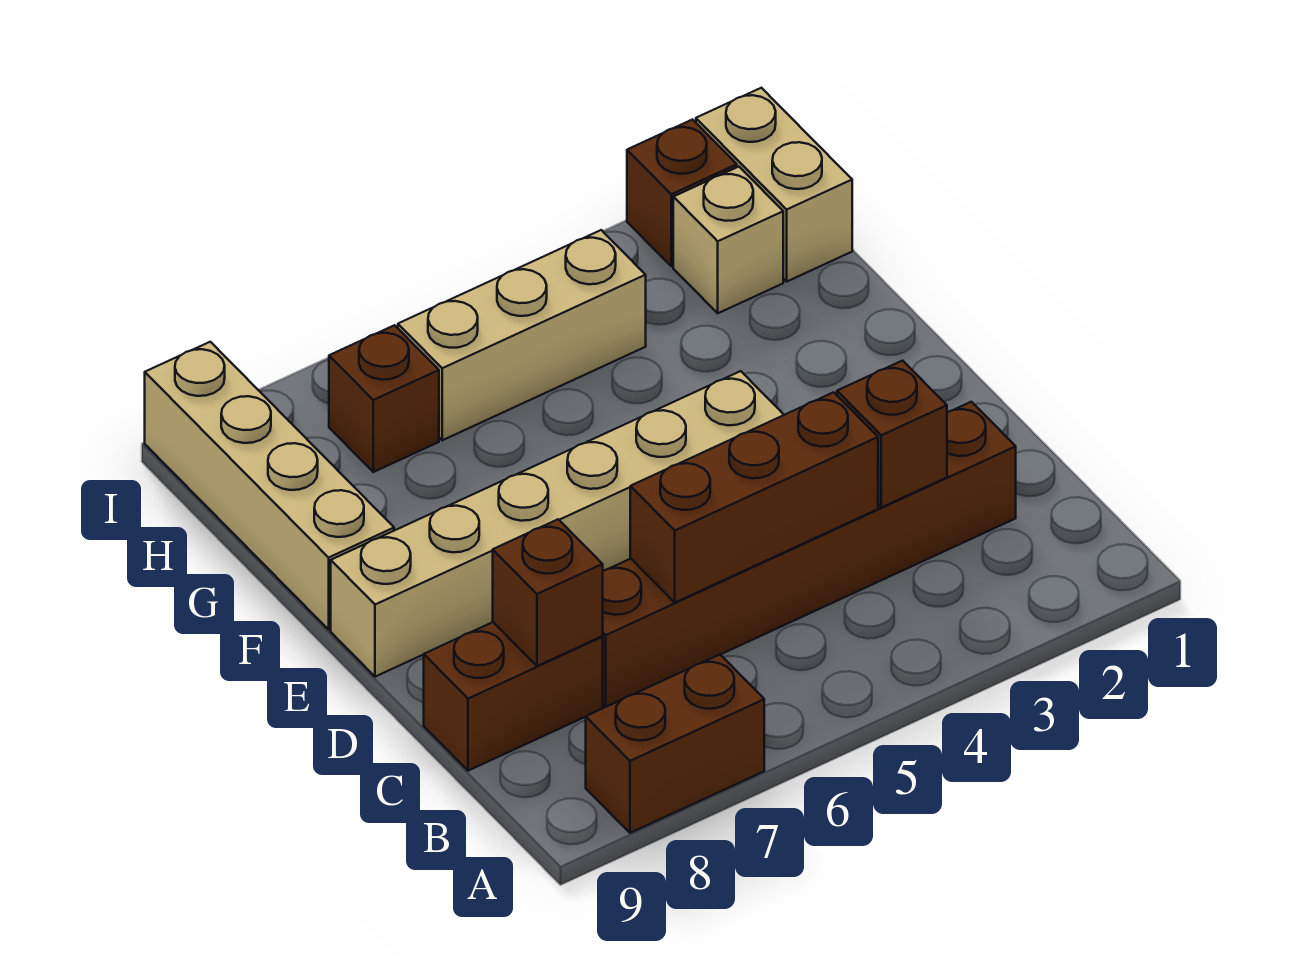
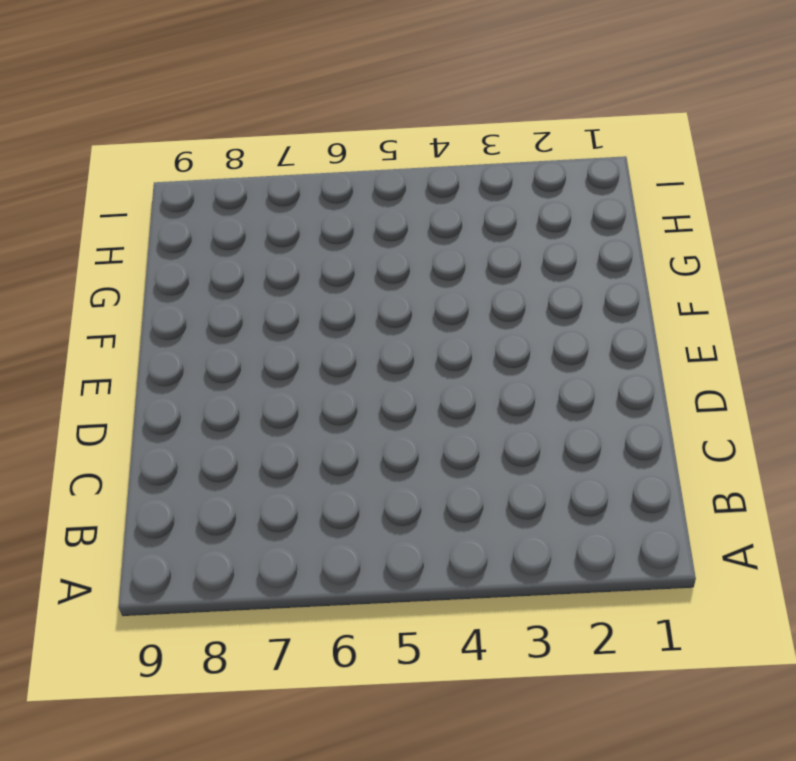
none -> brown 1x2 brick [586,655,764,833]
none -> brown 1x6 brick [602,402,1016,707]
none -> brown 1x2 brick [424,622,603,771]

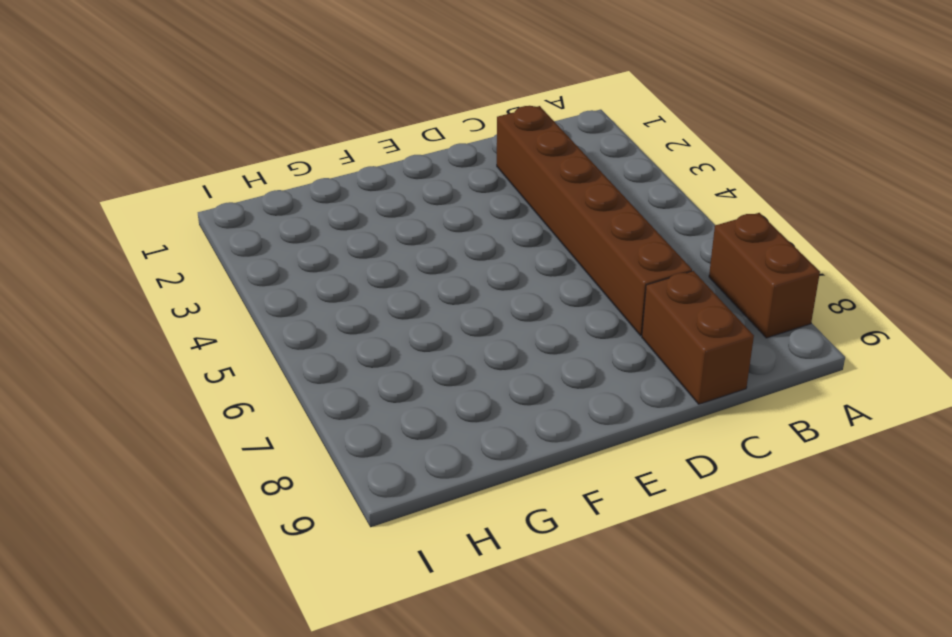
none -> tan 1x6 brick [331,371,784,677]
none -> tan 1x4 brick [145,342,394,629]
none -> tan 1x2 brick [696,88,852,281]

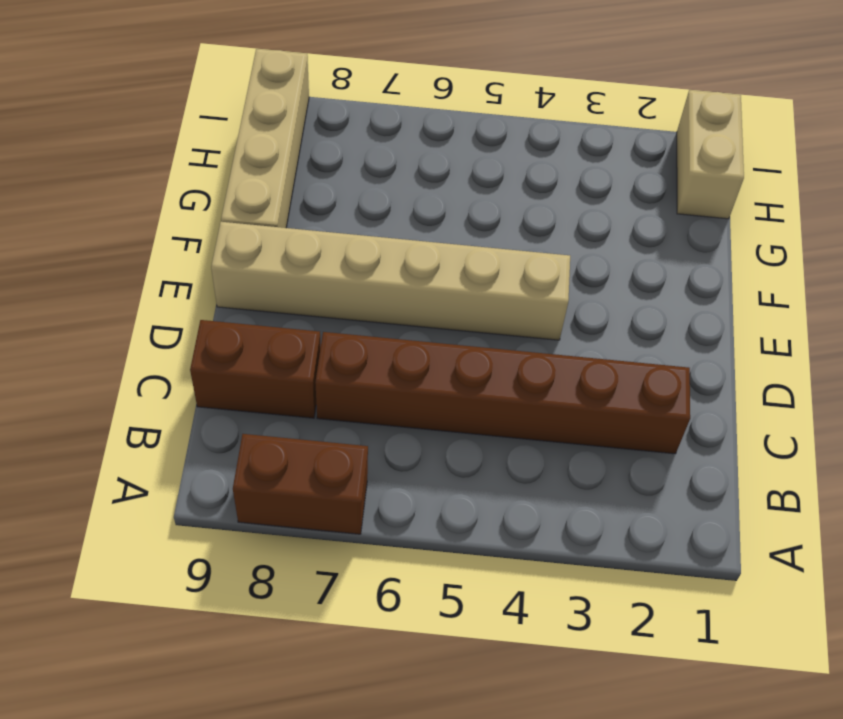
none -> tan 1x1 brick [673,167,783,313]
none -> tan 1x3 brick [398,230,646,440]
none -> brown 1x1 brick [329,325,439,472]

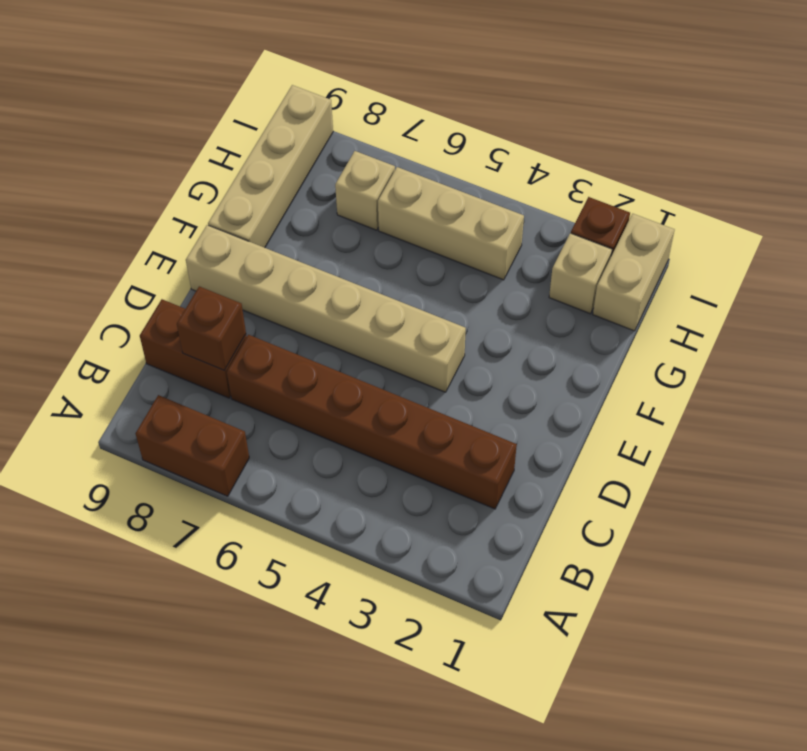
tan 1x1 brick [335,151,395,230] -> brown 1x1 brick [329,325,439,472]
none -> brown 1x1 brick [837,361,947,507]
none -> brown 1x3 brick [630,392,878,602]

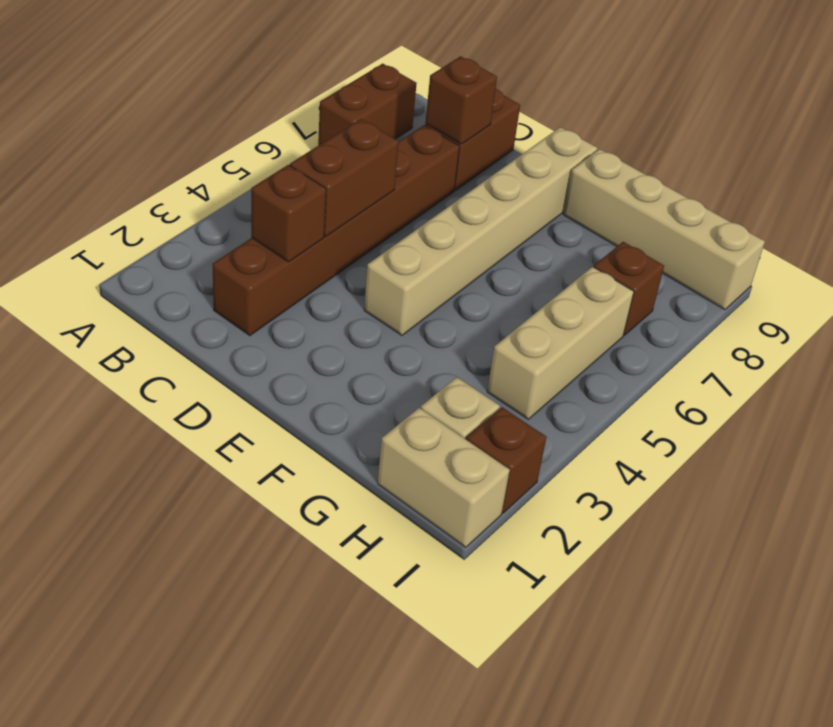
brown 1x2 brick [290,119,399,236] -> brown 1x3 brick [630,392,878,602]

